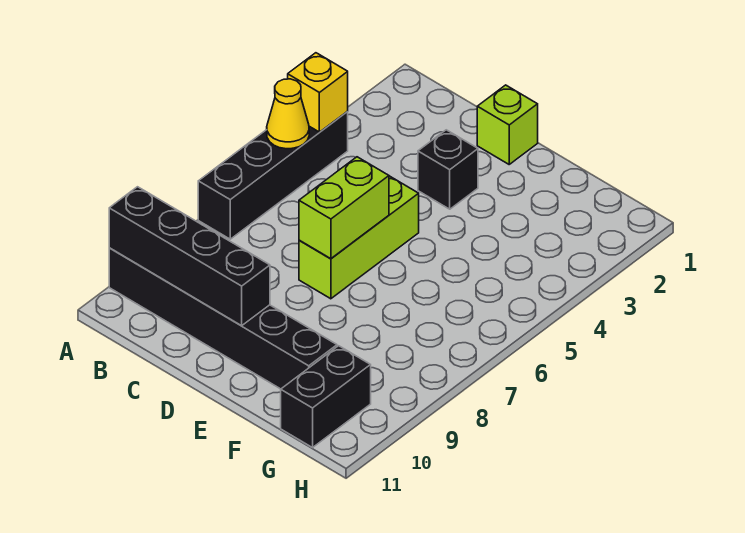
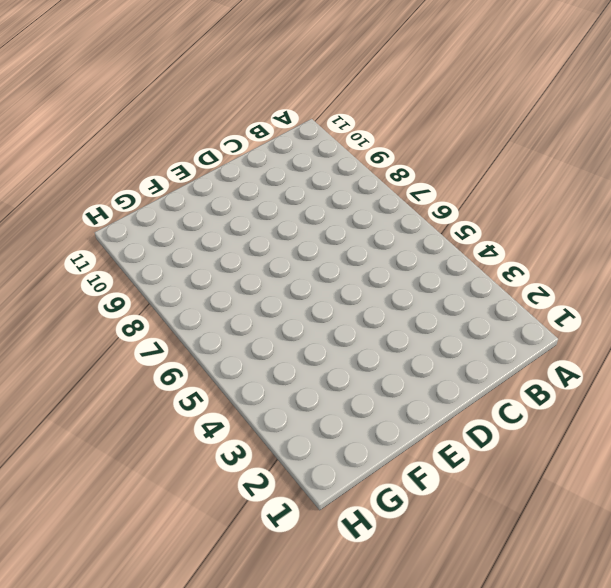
none -> black 1x4 brick [198,111,348,239]
none -> black 1x6 brick [109,248,337,389]

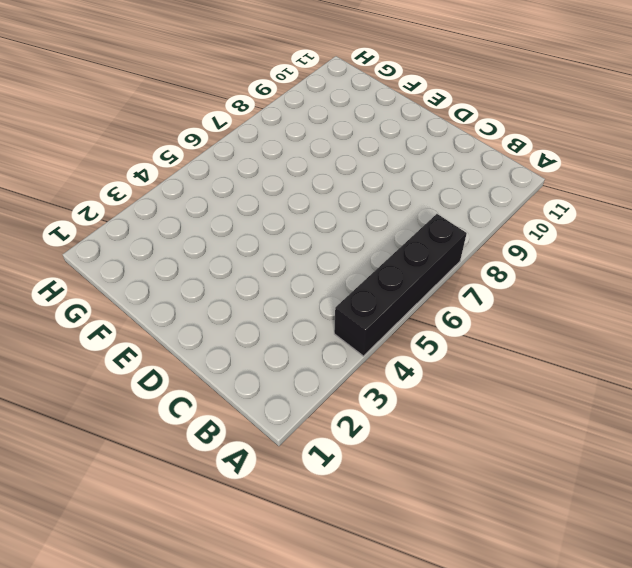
none -> black 1x6 brick [109,248,337,389]
none -> lime 1x1 brick [477,85,538,164]

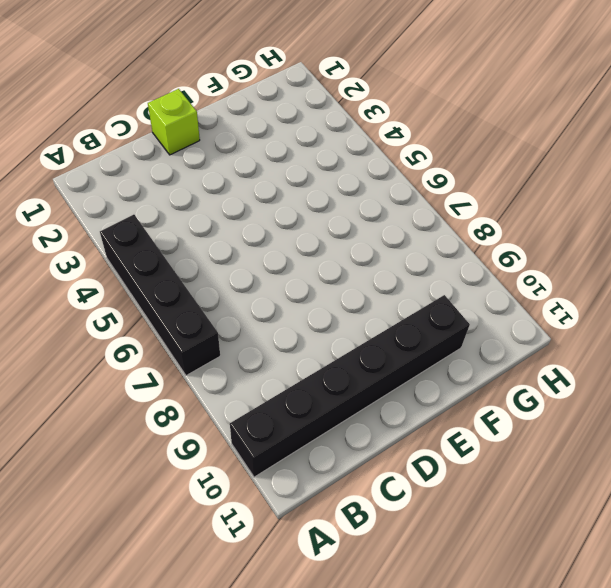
none -> black 1x1 brick [418,130,478,209]
none -> lime 1x3 brick [299,176,419,299]

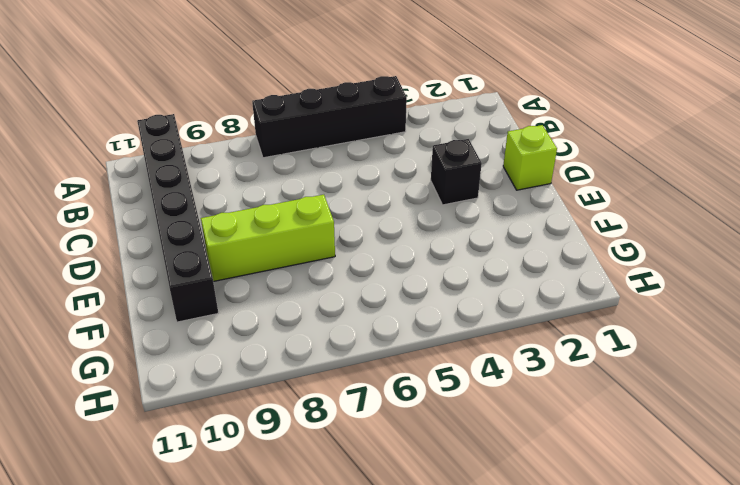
lime 1x3 brick [201,195,335,282] -> lime 1x3 brick moved to [299,176,419,299]
none -> black 1x2 brick [281,346,371,448]
none -> yellow 1x1 brick [288,53,348,132]

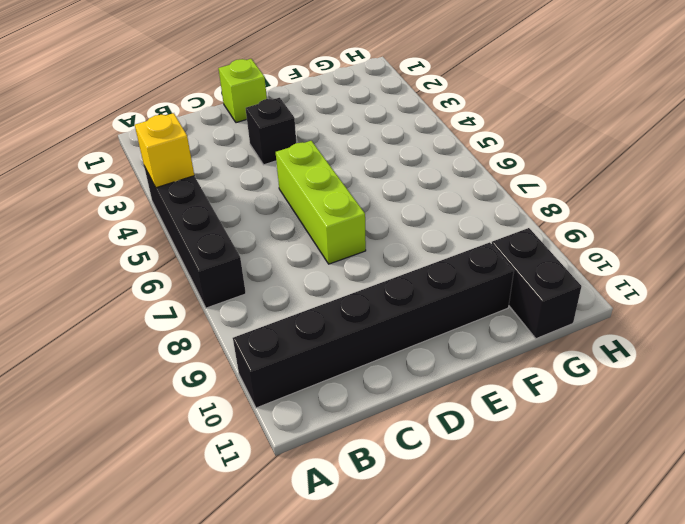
none -> yellow 1x1 cone [267,79,309,149]
none -> black 1x4 brick [109,187,270,326]

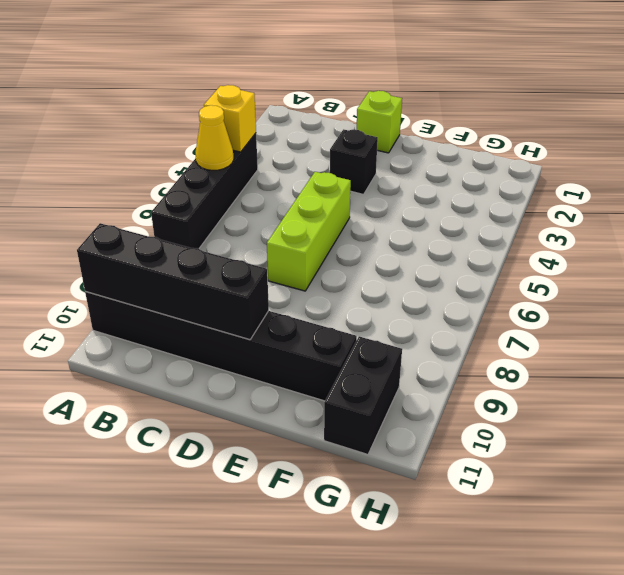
none -> lime 1x2 brick [299,157,389,259]

